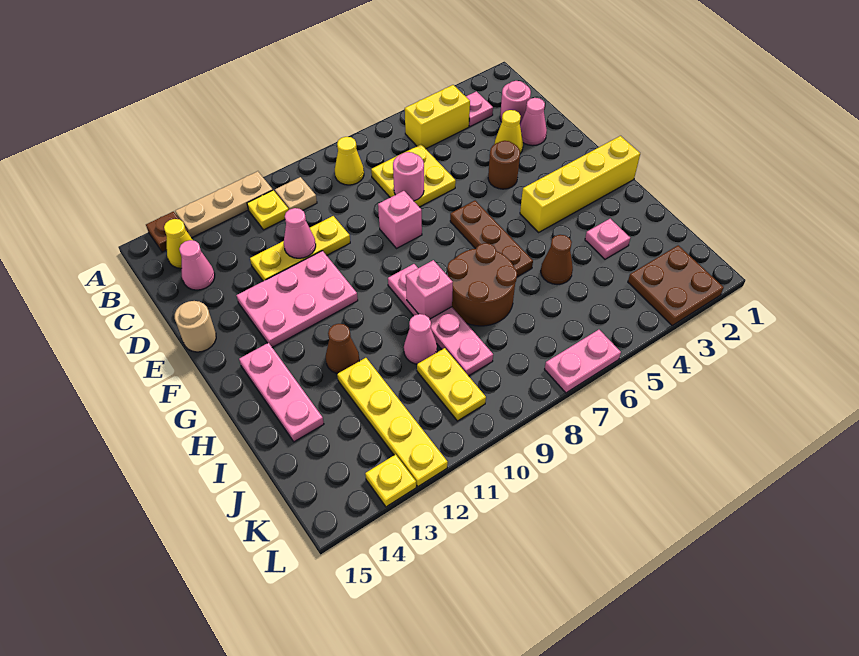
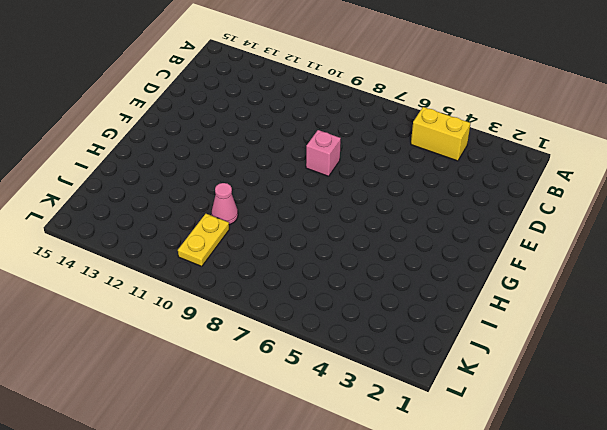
none -> tan 1x3 plate [175,171,273,238]
none -> brown 1x1 plate [146,212,188,252]
none -> pink 1x1 plate [466,91,493,127]
none -> yellow 1x1 cone [335,137,364,185]

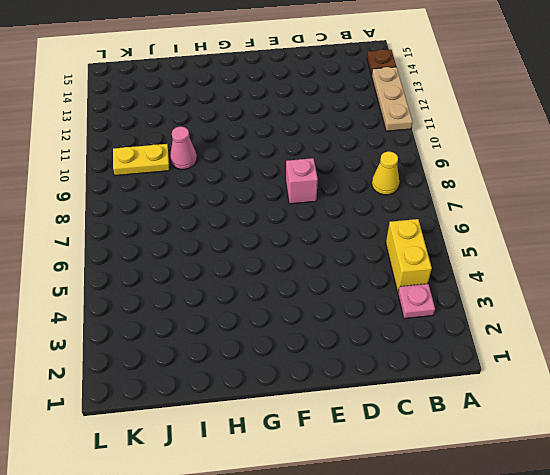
none -> tan 1x1 plate [275,177,317,210]
none -> yellow 1x1 plate [247,190,289,230]
none -> yellow 1x1 cone [164,219,193,268]
none -> pink 1x1 round brick [500,81,531,124]

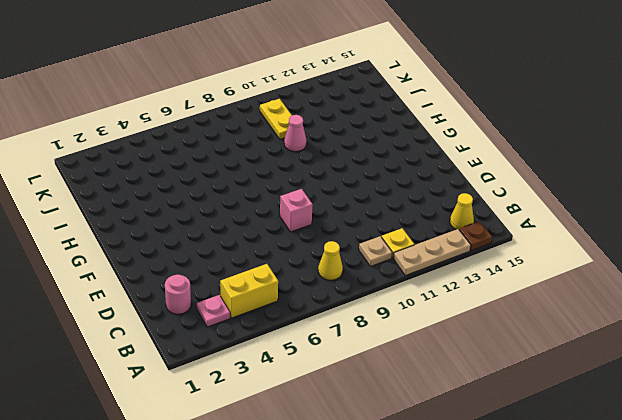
none -> yellow 2x2 plate [371,144,456,207]
none -> pink 1x1 cone [179,240,215,290]
none -> pink 1x1 cone [520,98,547,146]
none -> yellow 1x1 cone [495,110,523,154]

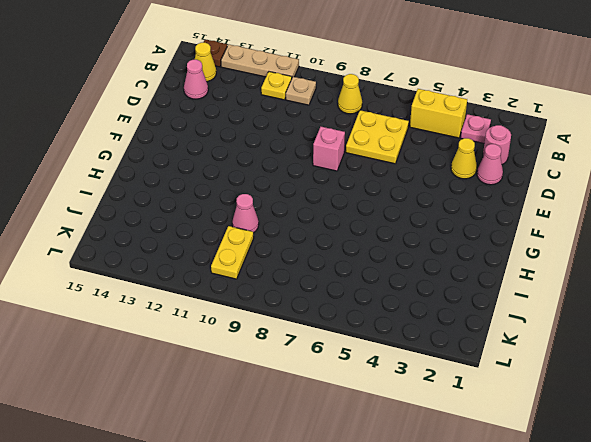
none -> yellow 1x3 plate [250,216,350,281]
none -> brown 1x1 round brick [488,141,520,189]
none -> pink 2x3 plate [236,251,358,347]
none -> tan 1x1 round brick [175,301,216,352]

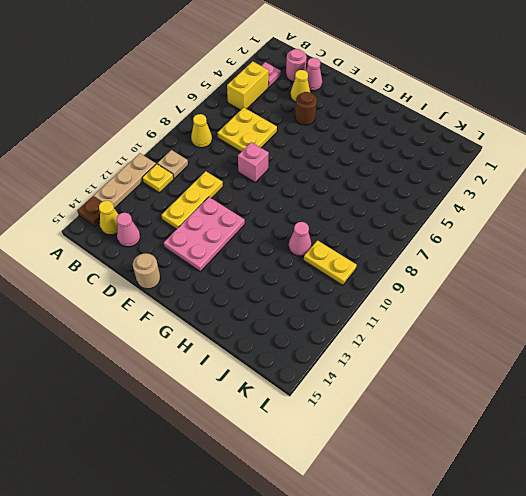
none -> brown 1x3 plate [450,201,533,277]
none -> yellow 1x4 brick [520,136,640,232]
none -> pink 1x4 plate [388,264,493,376]
none -> pink 1x3 plate [239,343,324,442]

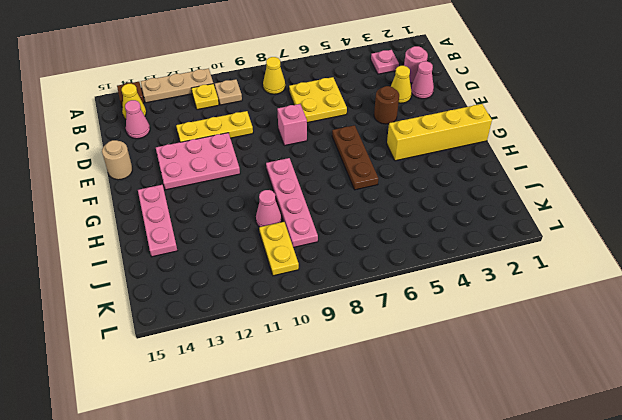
none -> yellow 1x2 brick [405,85,470,149]
none -> brown 2x2 round brick [447,243,517,326]
none -> brown 1x1 cone [326,324,359,374]
none -> pink 1x1 plate [585,219,630,259]

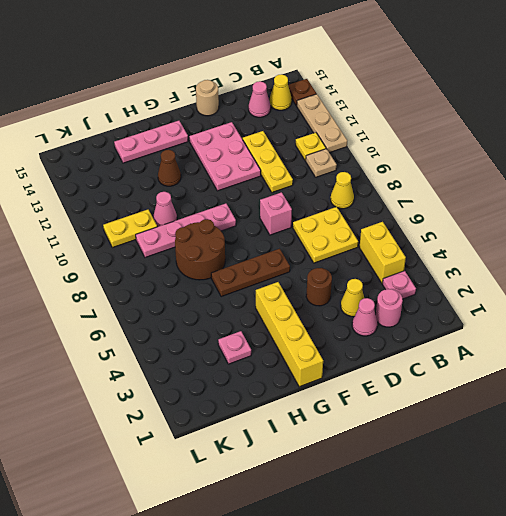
none -> brown 1x1 cone [541,235,573,285]
none -> yellow 1x4 plate [337,358,448,486]
none -> brown 2x2 plate [628,245,724,325]
none -> pink 1x2 plate [545,330,621,393]

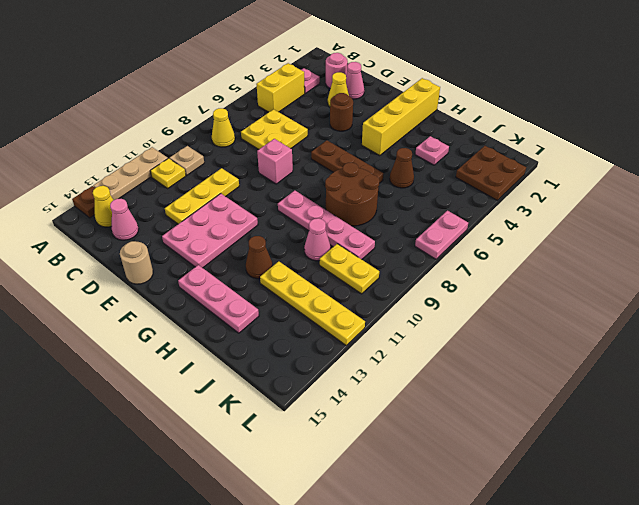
none -> yellow 1x1 plate [365,454,416,507]
none -> pink 1x1 round brick [393,152,424,201]
none -> pink 1x1 cone [284,208,316,258]
none -> pink 1x1 brick [406,260,453,319]

